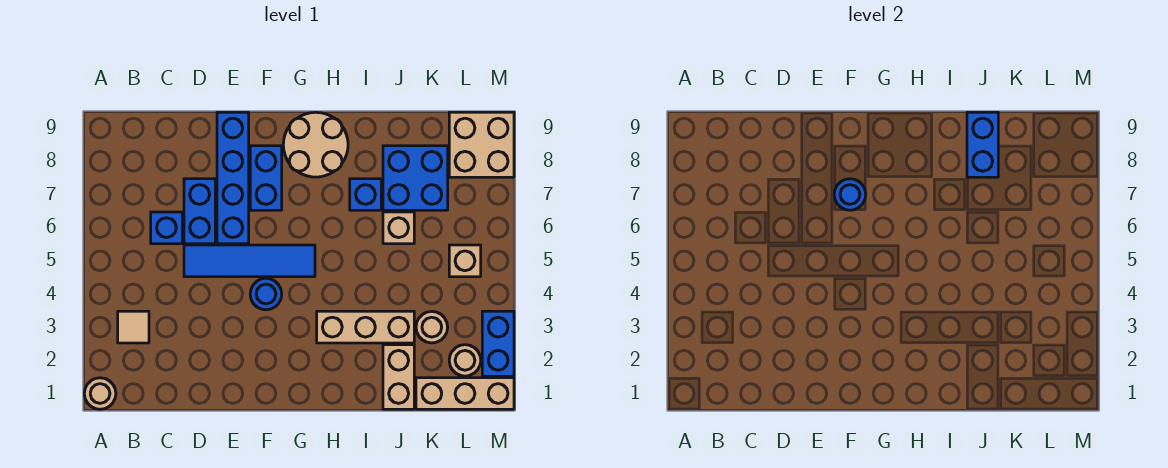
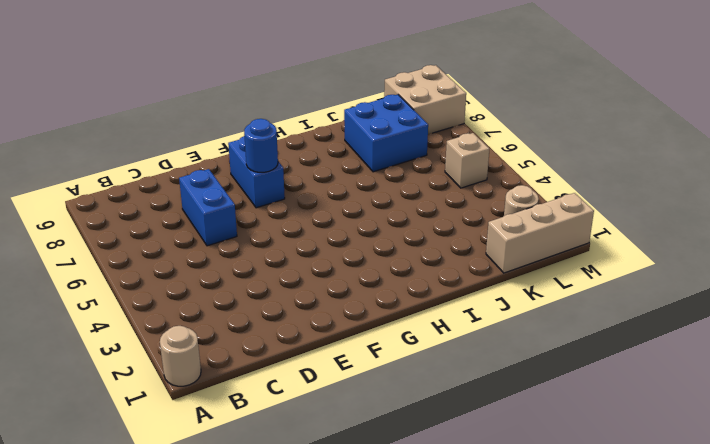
none -> tan 1x1 tile [118,311,149,343]
none -> blue 1x1 brick [151,212,182,244]
none -> blue 1x4 tile [184,245,315,277]

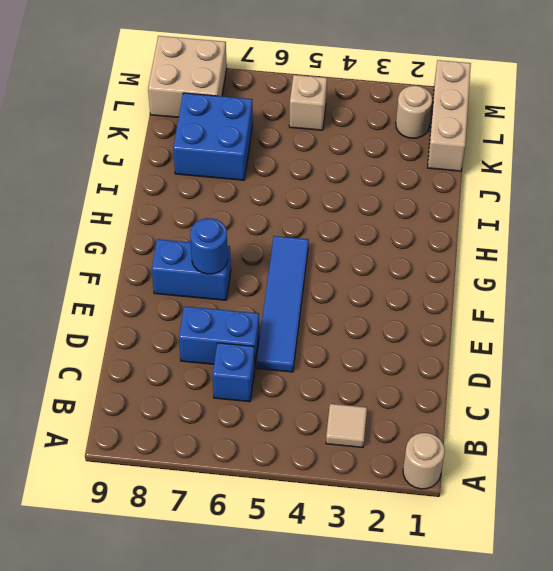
none -> blue 1x4 brick [217,112,249,244]
none -> blue 1x1 round brick [250,278,282,310]
none -> tan 2x2 round brick [283,112,348,177]

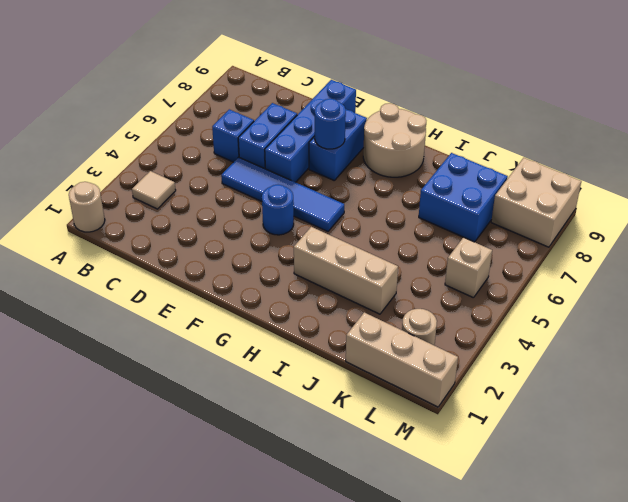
none -> blue 1x1 brick [350,179,381,210]
none -> tan 1x2 brick [383,345,414,409]
none -> tan 1x1 brick [383,212,414,244]

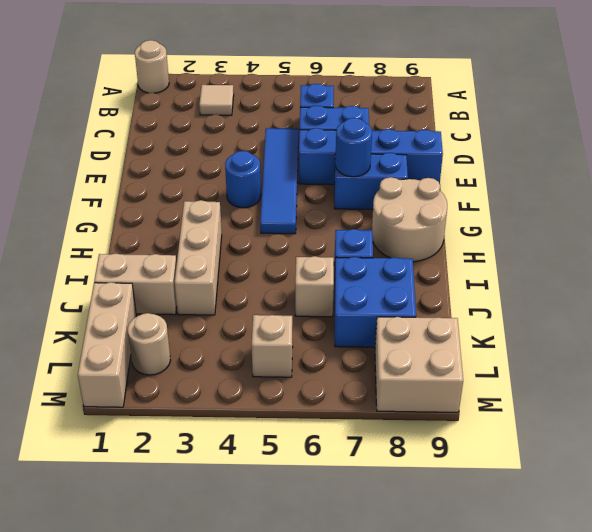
none -> tan 1x1 round brick [416,312,448,343]
none -> blue 1x2 brick [482,311,514,376]
none -> blue 1x2 brick [967,112,998,177]

